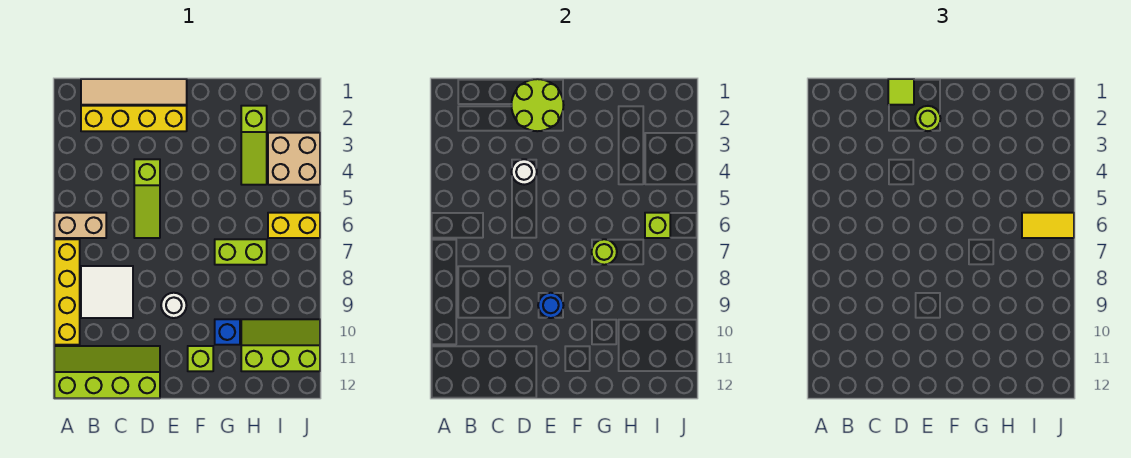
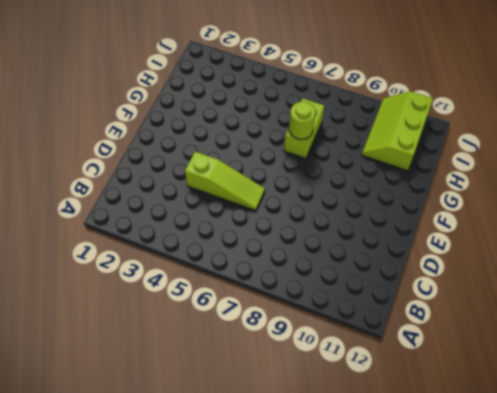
none -> tan 1x2 brick [54,213,106,238]
none -> yellow 1x4 brick [54,239,80,345]
none -> lime 2x4 slope [54,346,160,398]

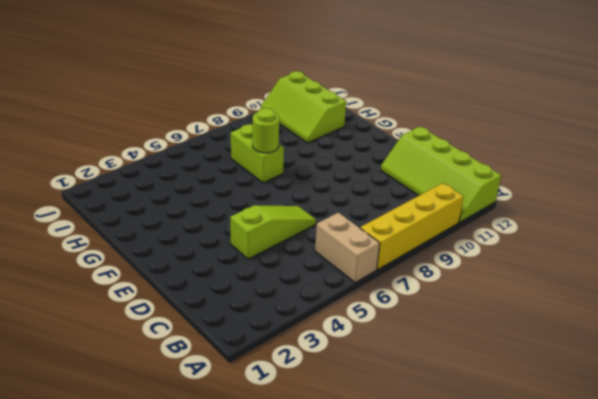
none -> tan 1x4 tile [81,79,187,105]
none -> yellow 1x4 brick [81,106,187,131]
none -> white 2x2 tile [81,266,133,318]

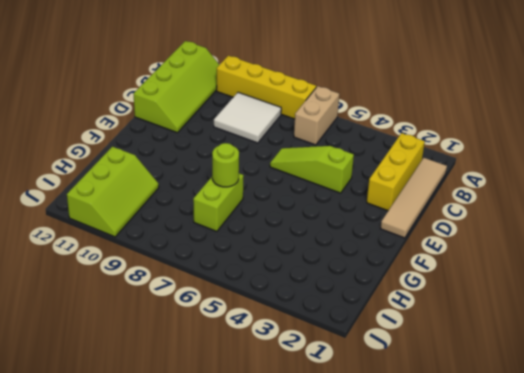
yellow 1x3 brick [367,133,425,211] -> yellow 1x4 brick [81,106,187,131]
none -> white 1x1 round brick [161,293,187,318]
none -> lime 1x1 brick [188,346,213,371]
none -> blue 1x1 brick [215,319,240,345]

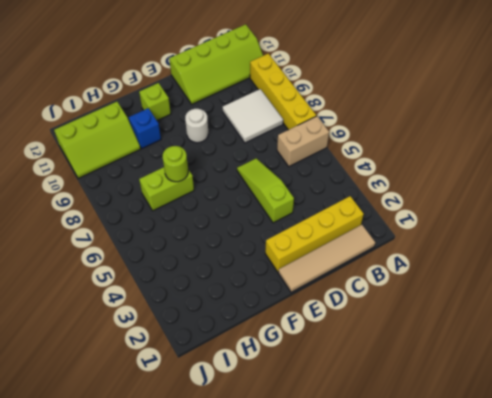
none -> lime 1x3 slope [241,106,267,185]
none -> tan 2x2 brick [268,133,320,185]
none -> yellow 1x2 brick [268,213,320,238]

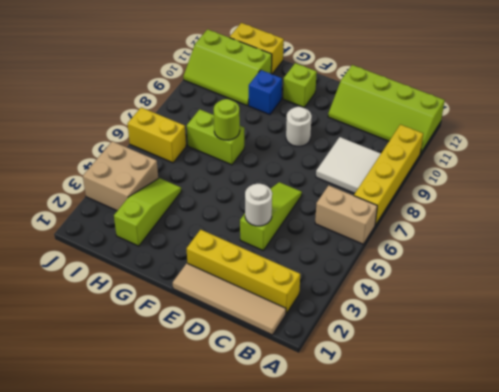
yellow 1x2 brick [230,23,284,74] -> none
none -> lime 2x2 round brick [511,79,564,131]
none -> blue 1x1 round brick [538,293,564,318]
none -> lime 1x1 brick [645,213,670,238]

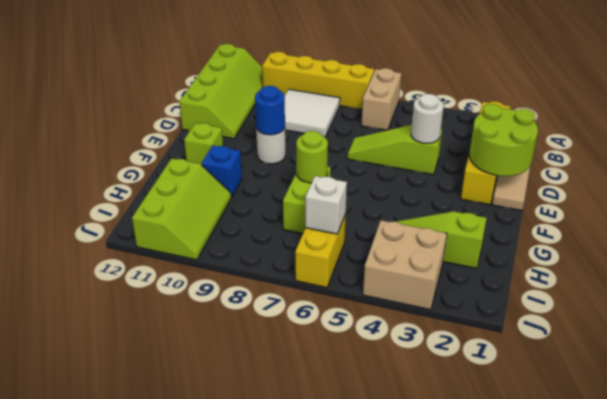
white 1x1 brick [305,176,347,234] -> lime 1x1 brick [645,213,670,238]
none -> lime 1x1 tile [888,79,914,105]
none -> lime 1x1 round brick [915,106,940,131]
none -> yellow 1x2 tile [1022,213,1074,238]

